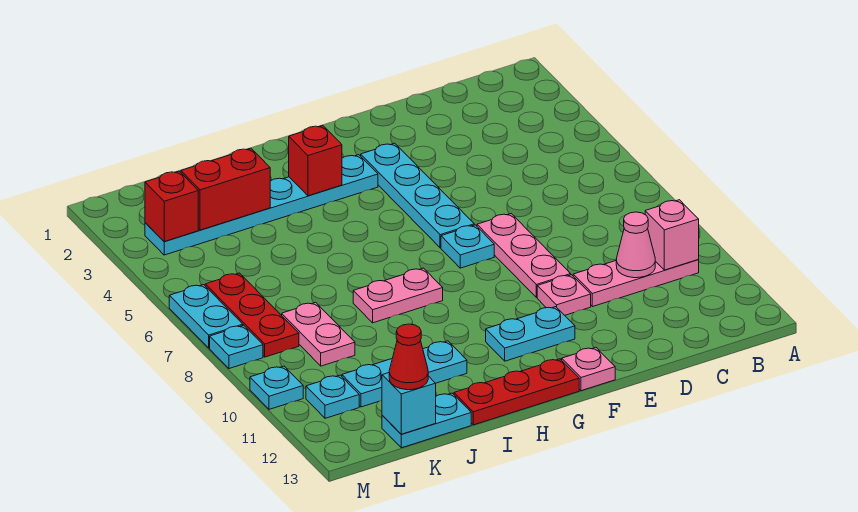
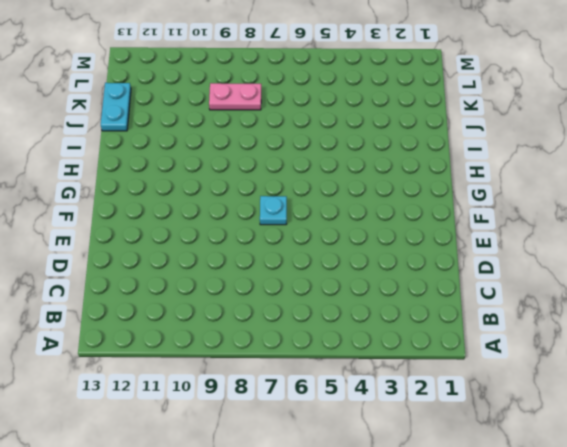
none -> pink 1x3 plate [573,260,699,307]
none -> pink 1x3 plate [477,214,571,298]
none -> pink 1x1 plate [537,275,591,315]

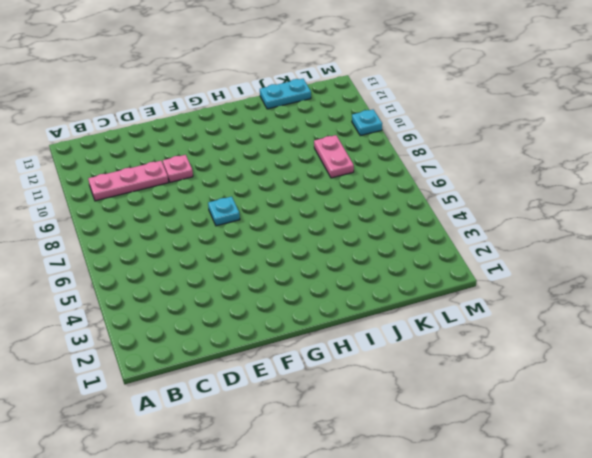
none -> pink 1x3 plate [477,214,571,298]
none -> cyan 1x4 plate [361,143,474,248]
none -> cyan 1x2 plate [486,307,575,361]

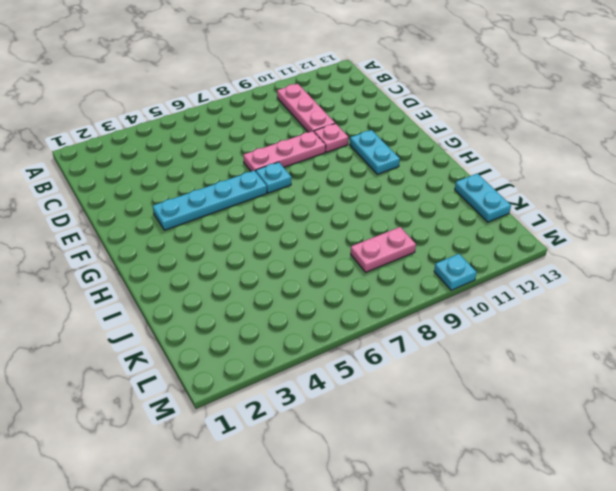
none -> pink 1x1 plate [562,347,615,391]
none -> cyan 1x6 plate [145,155,378,255]
none -> red 1x3 plate [454,359,579,425]

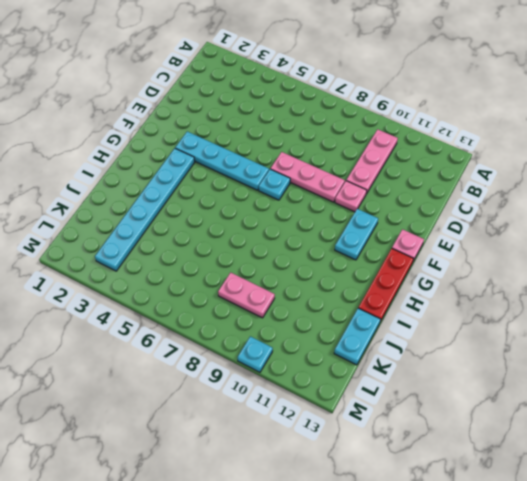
none -> pink 1x2 plate [353,268,443,323]
none -> cyan 1x3 plate [342,341,467,407]
none -> red 1x3 plate [205,273,299,357]

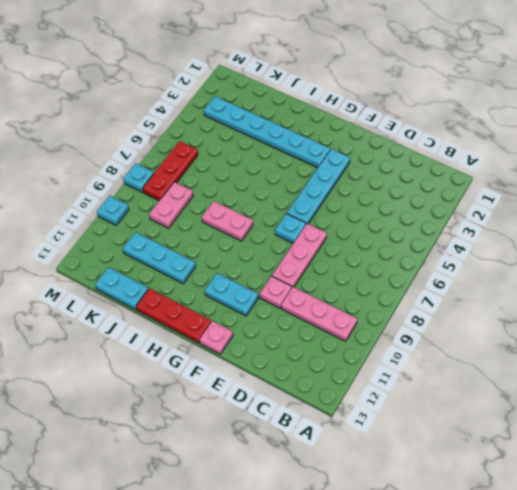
none -> cyan 1x1 plate [306,375,359,418]
none -> cyan 1x2 plate [169,285,243,348]
none -> pink 1x1 brick [645,200,699,270]

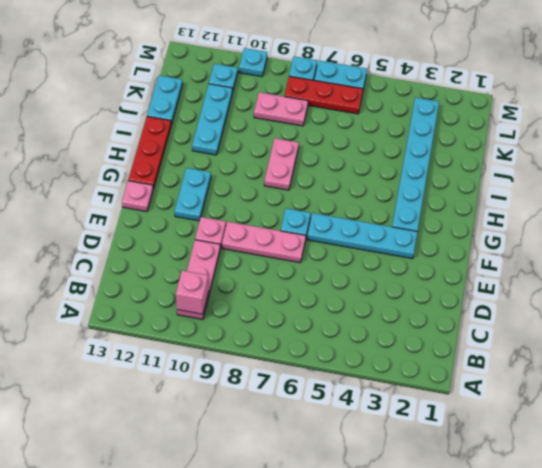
none -> pink 1x1 cone [616,212,655,278]
none -> red 1x1 brick [289,126,342,196]
none -> red 1x2 brick [181,148,270,230]

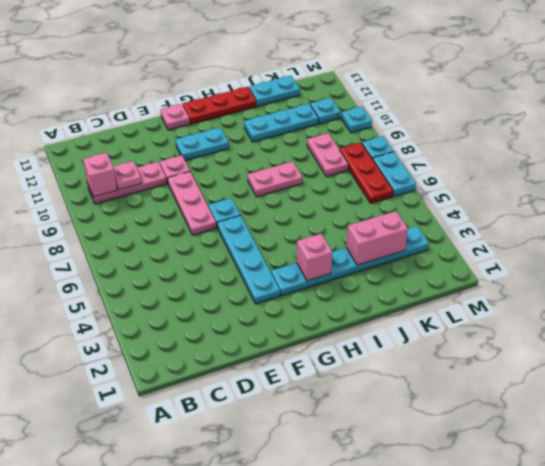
pink 1x1 plate [113,161,142,190] -> pink 1x1 cone [616,212,655,278]
pink 1x1 brick [297,234,332,281] -> red 1x1 brick [289,126,342,196]
pink 1x2 brick [346,211,408,265] -> red 1x2 brick [181,148,270,230]
none -> cyan 1x1 brick [382,373,436,434]
none -> red 1x1 brick [145,171,198,241]
none -> red 1x1 cone [389,324,428,390]

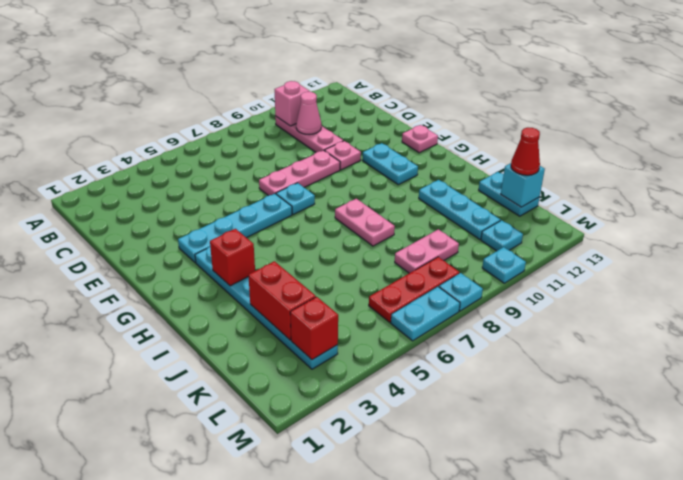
none -> red 1x3 plate [454,359,579,425]

